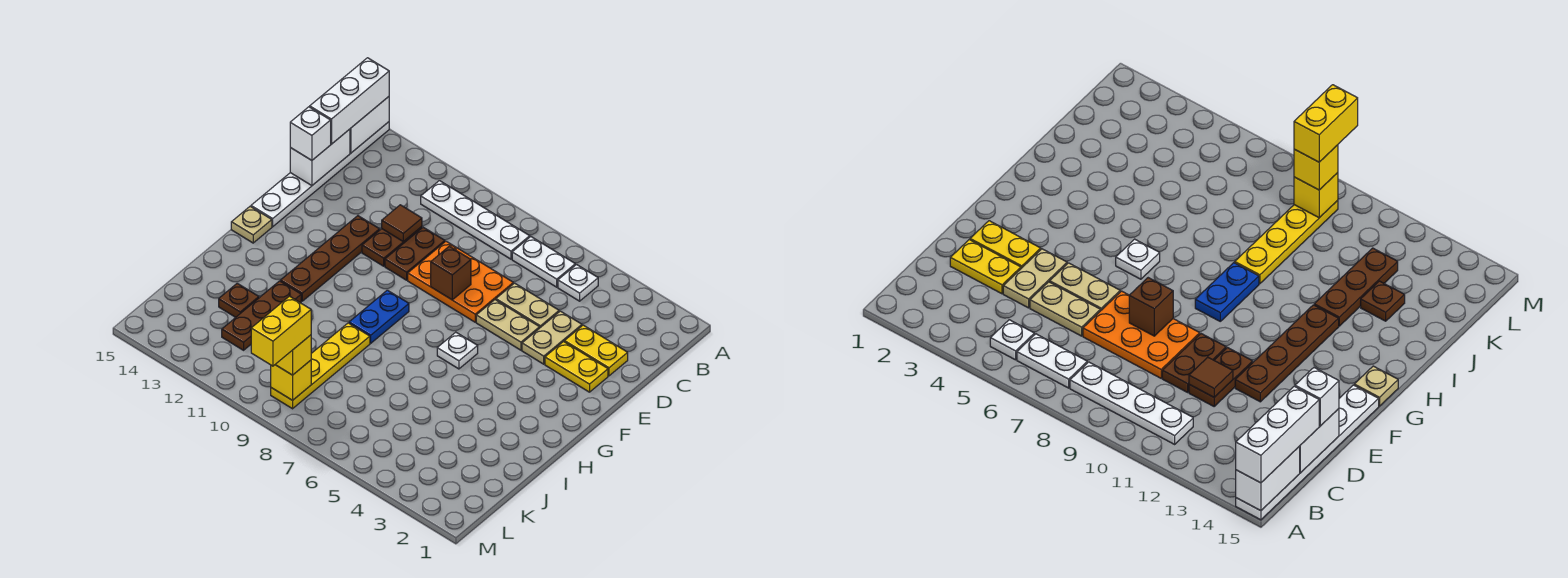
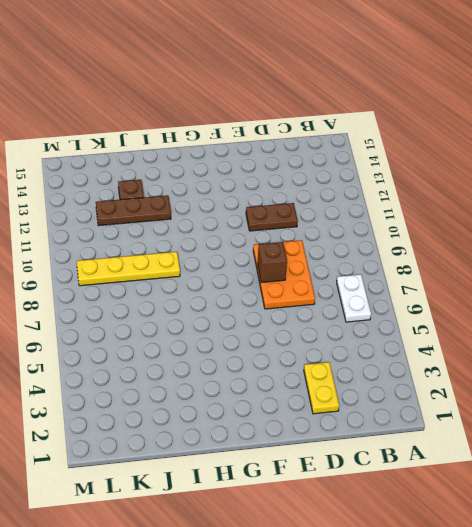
none -> white 1x6 plate [251,122,389,227]
none -> white 1x1 plate [558,265,598,301]
none -> white 1x4 plate [421,181,530,259]

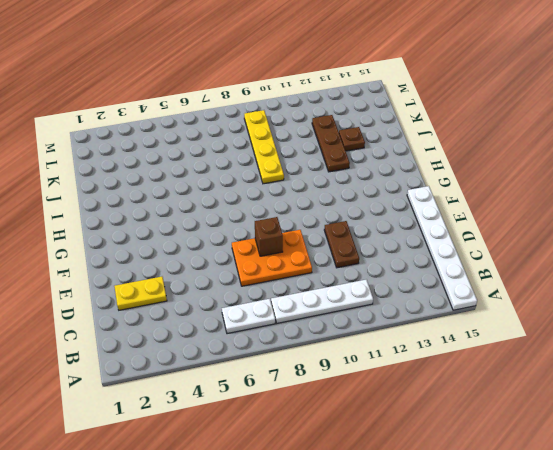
none -> white 1x1 plate [558,265,598,301]
none -> tan 1x2 plate [522,311,582,364]
none -> tan 1x2 plate [496,283,559,328]

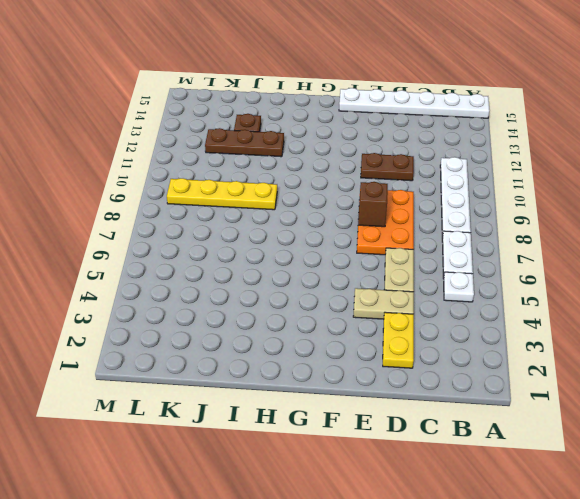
none -> brown 1x2 plate [385,227,445,280]
none -> yellow 1x2 plate [545,342,608,392]
none -> tan 1x2 plate [476,300,540,350]

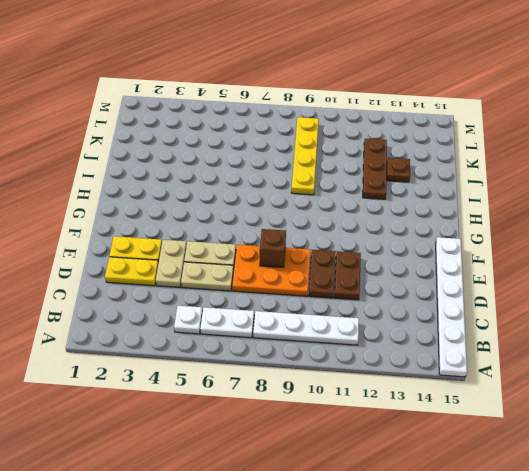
none -> brown 1x4 plate [280,216,380,301]
none -> white 1x1 plate [437,332,478,369]
none -> blue 1x2 plate [349,290,409,343]

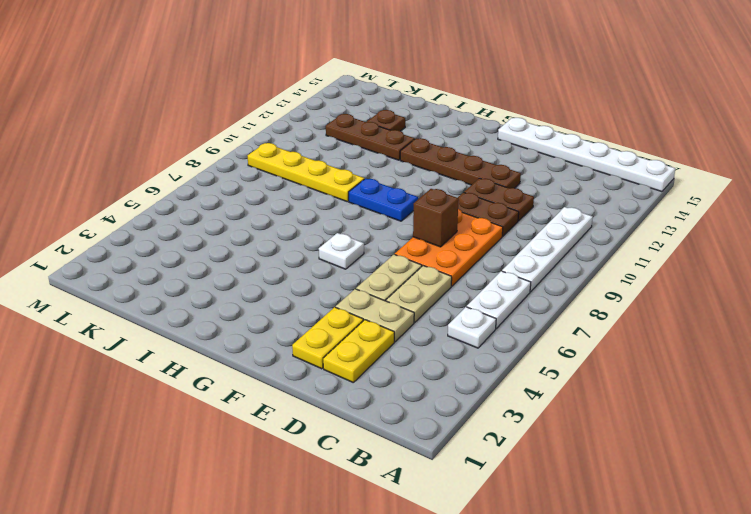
none -> tan 1x1 plate [231,206,272,243]
none -> white 1x2 brick [350,97,389,153]
none -> white 1x2 brick [290,129,350,186]

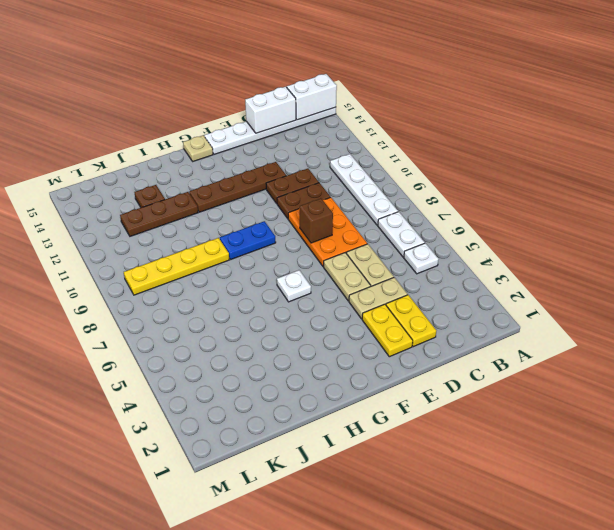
none -> brown 1x1 tile [382,205,422,242]
none -> yellow 1x1 brick [271,360,311,400]
none -> white 1x3 brick [310,58,389,144]

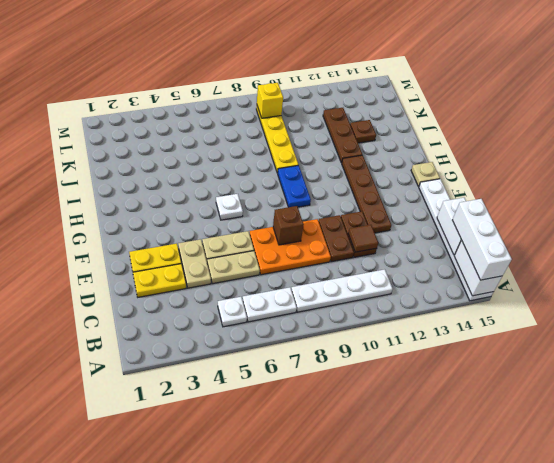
none -> white 1x1 brick [290,107,331,160]
none -> yellow 1x1 brick [275,335,311,375]
none -> yellow 1x2 brick [251,296,311,366]

